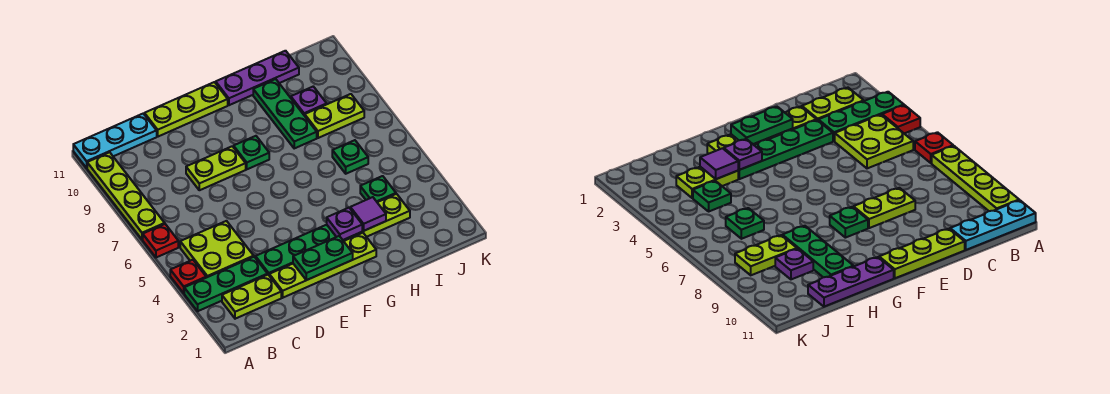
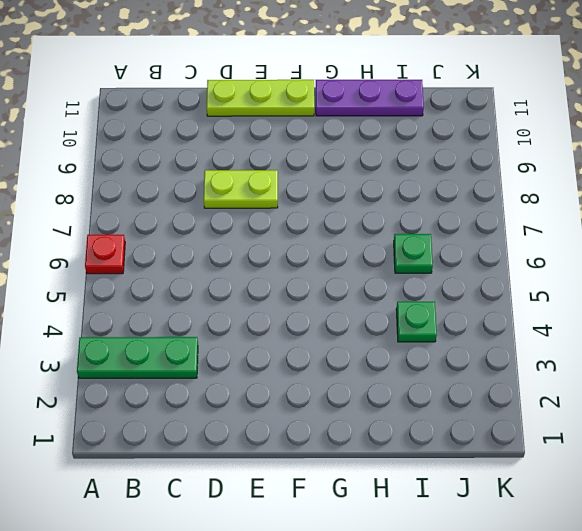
none -> red 1x1 plate [170,260,206,293]
none -> lime 1x4 plate [87,152,165,240]
none -> cyan 1x3 plate [73,114,157,168]

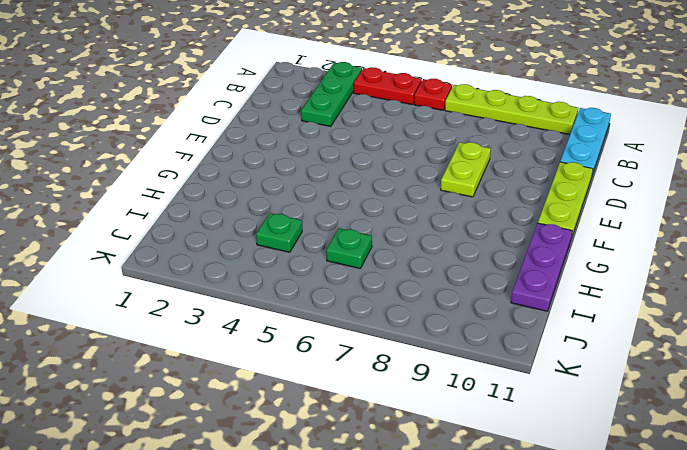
red 1x2 plate [354,67,422,105] -> red 1x1 plate [170,260,206,293]
none -> lime 1x2 plate [222,275,281,319]
none -> lime 2x2 plate [180,221,254,278]
none -> lime 1x4 plate [269,233,376,298]

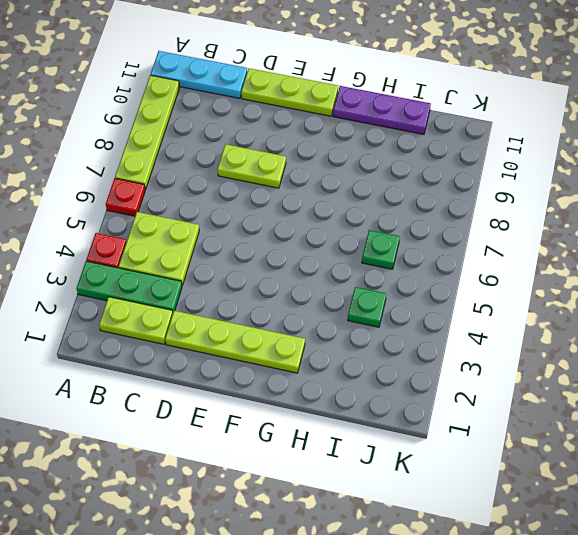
none -> green 1x4 plate [255,225,362,275]
none -> green 1x1 plate [234,136,269,169]
none -> lime 1x2 plate [362,194,410,237]

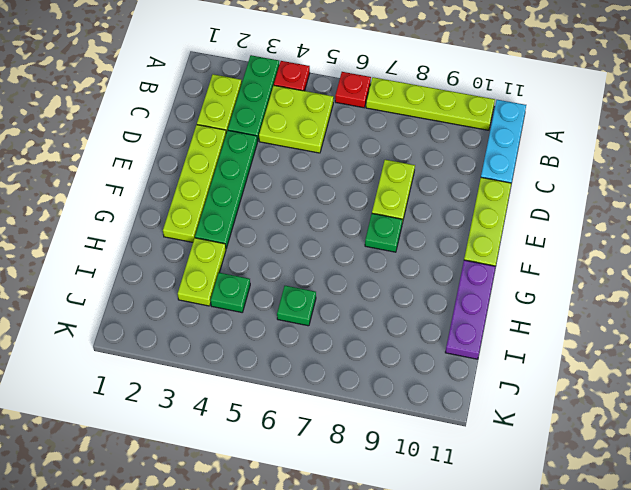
none -> green 1x3 plate [253,79,317,148]
none -> lime 1x2 plate [305,94,364,138]
none -> purple 1x1 plate [291,87,327,116]

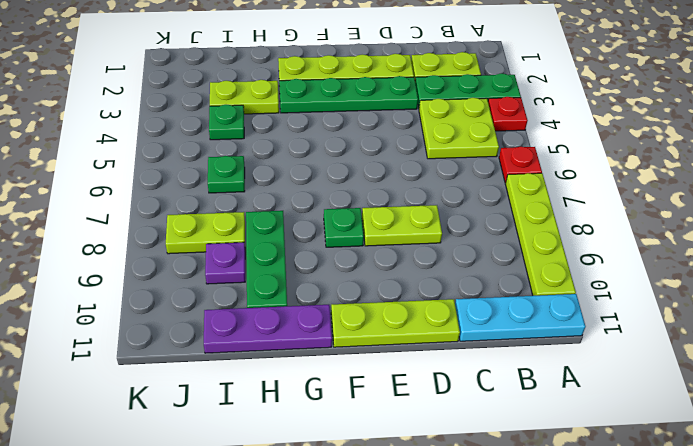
none -> green 1x2 plate [293,236,353,280]
none -> purple 1x1 plate [327,208,362,240]
none -> purple 1x1 tile [350,197,386,231]

